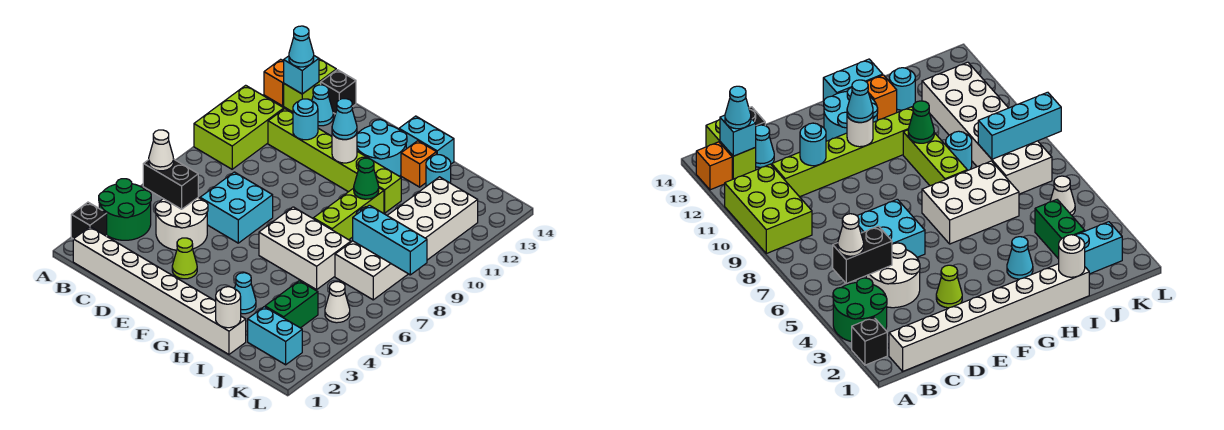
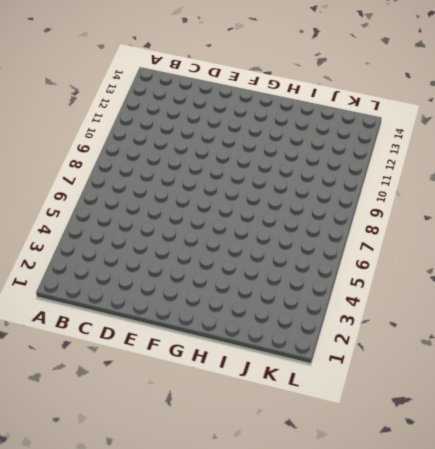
none -> black 1x1 brick [71,202,107,239]
none -> green 2x2 round brick [99,179,151,240]
none -> lime 2x3 brick [194,85,284,169]
none -> orange 1x1 brick [264,59,284,106]

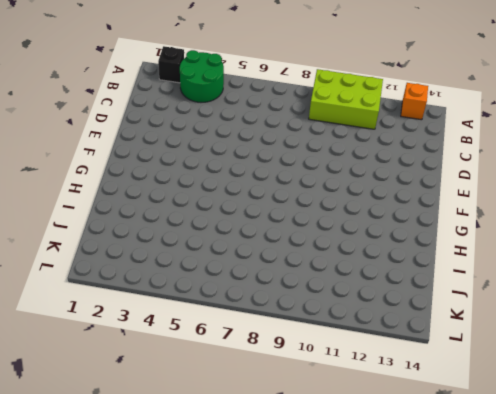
none -> white 1x8 brick [73,227,246,354]
none -> lime 1x2 brick [284,59,336,112]
none -> white 2x2 round brick [155,198,208,250]
none -> lime 1x6 brick [268,109,401,213]

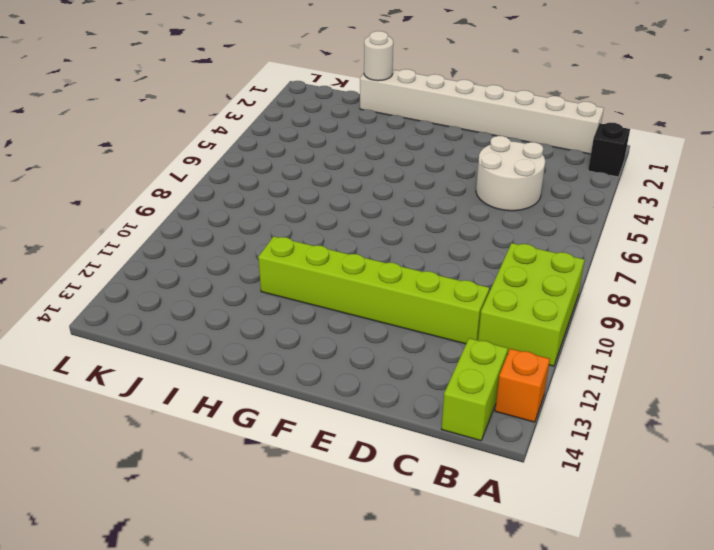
none -> green 2x2 round brick [99,179,151,240]
none -> cyan 1x1 cone [312,85,333,126]
none -> black 1x1 brick [321,70,356,114]
none -> cyan 2x2 brick [200,172,273,243]

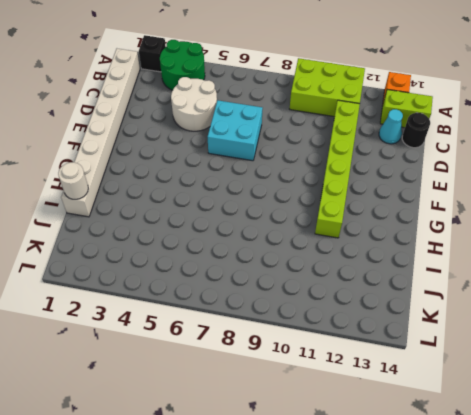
black 1x1 round brick [402,113,430,148] -> black 1x1 brick [321,70,356,114]
none -> lime 1x1 cone [172,238,197,279]
none -> cyan 2x2 round brick [357,120,407,176]
none -> white 2x3 brick [259,207,351,290]
none -> cyan 1x2 brick [399,116,454,164]

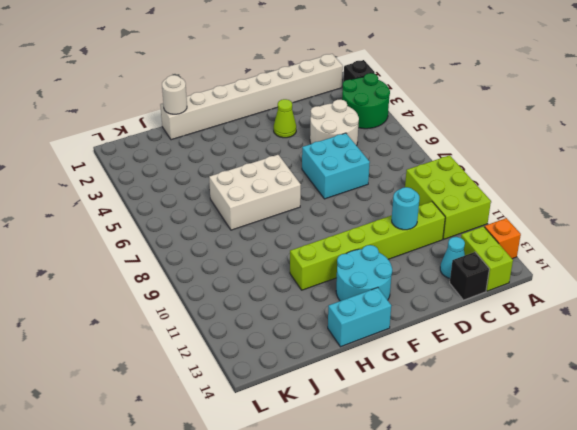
none -> cyan 1x1 cone [235,273,256,314]
none -> lime 1x3 brick [313,188,384,240]
none -> orange 1x1 brick [401,141,436,187]
none -> cyan 1x1 round brick [946,131,972,171]

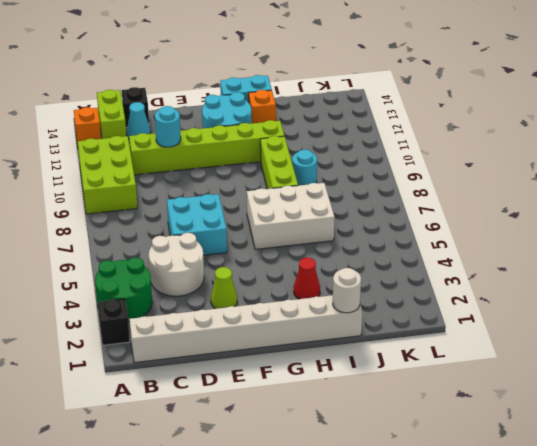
red 1x1 cone [294,258,320,299] -> cyan 1x1 cone [235,273,256,314]
none -> cyan 1x1 round brick [426,155,451,186]
none -> cyan 1x2 brick [248,307,302,365]
none -> green 1x2 brick [265,281,318,328]
none -> white 2x6 brick [335,177,478,300]

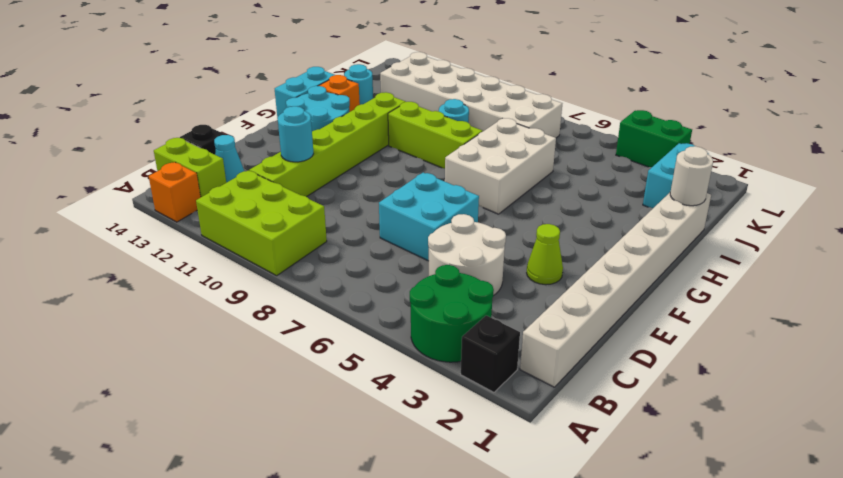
green 1x2 brick [616,110,692,167] -> green 1x2 brick moved to [265,281,318,328]
none -> cyan 1x1 cone [235,273,256,314]
none -> white 1x1 cone [325,282,350,323]
none -> black 1x2 brick [143,160,198,209]
none -> cyan 1x1 brick [284,56,319,94]

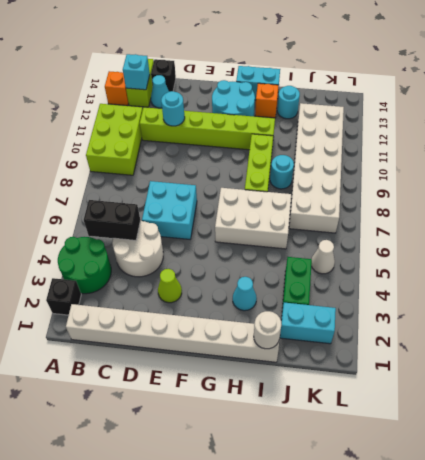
none -> white 1x1 round brick [332,133,357,163]
none -> green 1x1 cone [354,158,379,199]
none -> cyan 1x3 brick [353,205,427,275]
none -> white 1x1 cone [149,130,174,171]

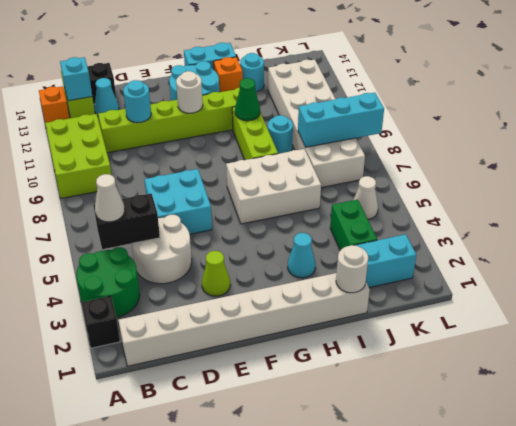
none -> cyan 1x1 cone [289,26,314,67]
none -> cyan 1x1 cone [332,99,357,139]

